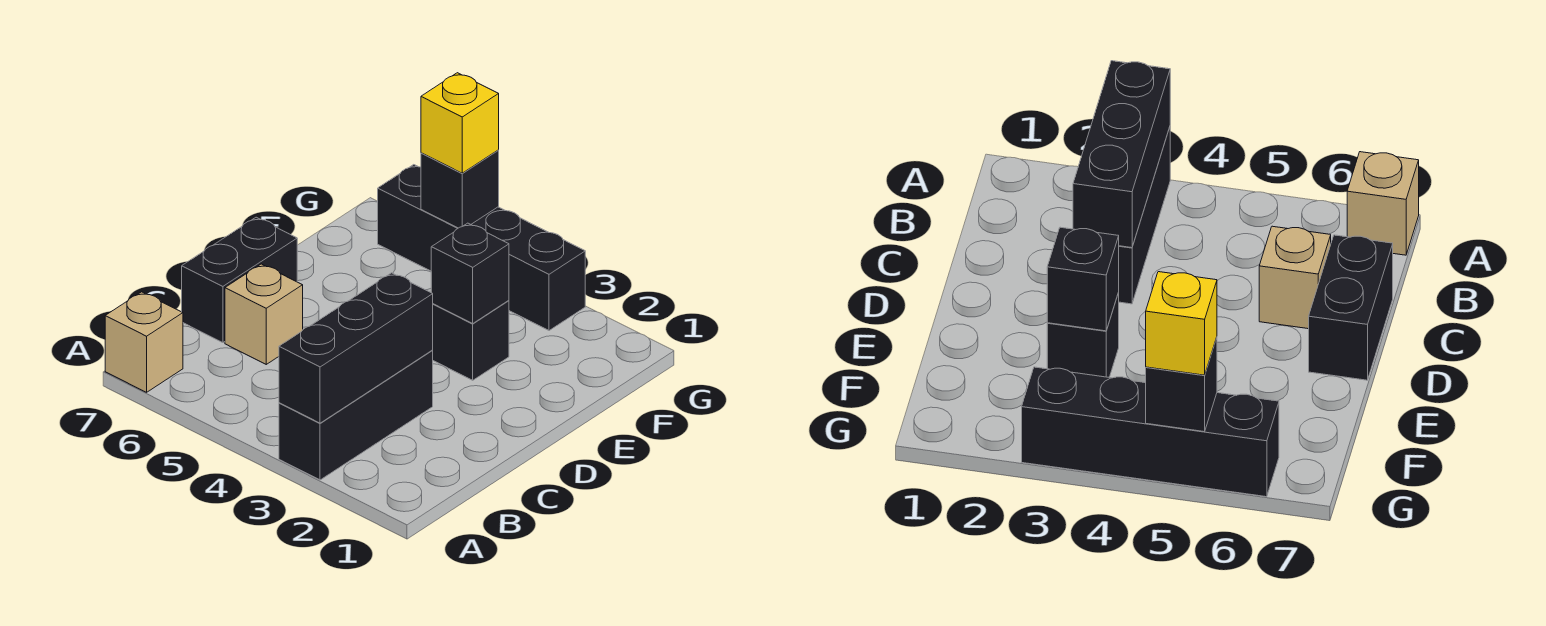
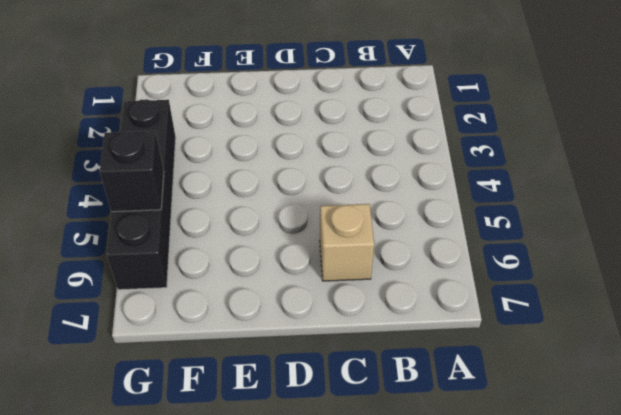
none -> black 1x3 brick [279,351,433,480]
none -> tan 1x1 brick [105,292,183,392]

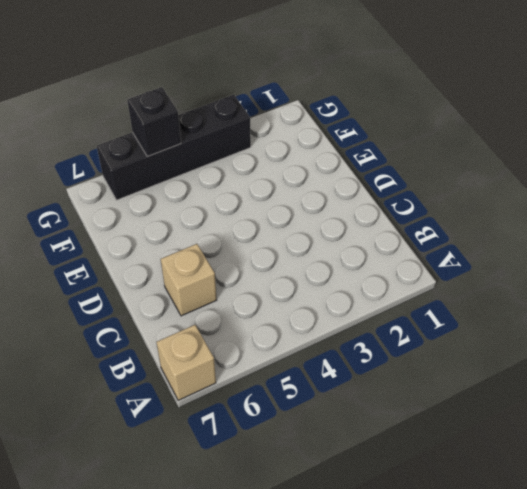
none -> black 1x3 brick [279,351,433,480]
none -> black 1x2 brick [182,217,297,343]

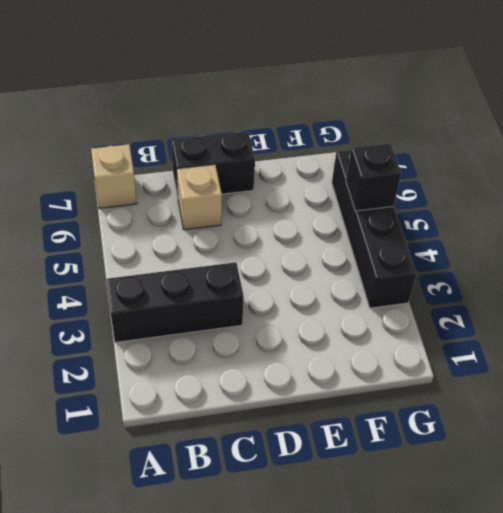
none -> black 1x1 brick [432,301,509,380]
none -> black 1x3 brick [279,273,433,423]

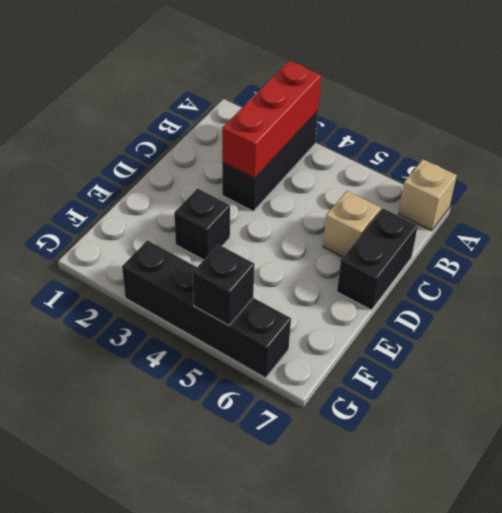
red 1x3 brick [222,61,321,178] -> black 1x3 brick [279,273,433,423]
none -> black 1x1 brick [431,223,509,323]
none -> yellow 1x1 brick [421,73,499,173]

